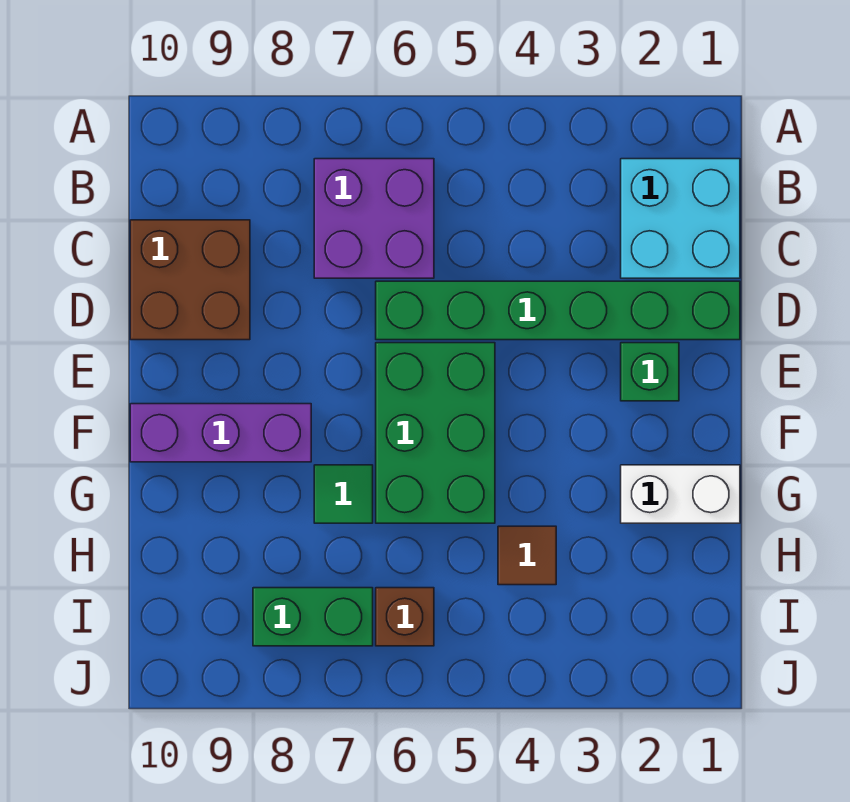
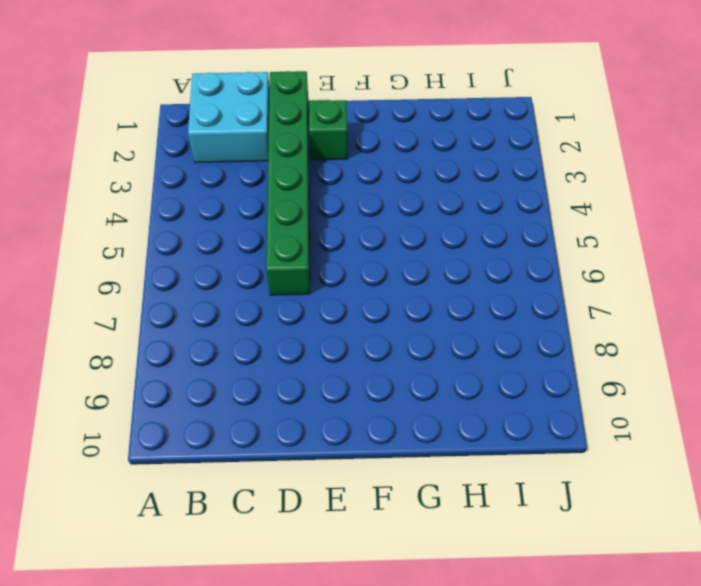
none -> purple 2x2 brick [314,159,434,278]
none -> brown 2x2 brick [130,220,250,340]
none -> green 2x3 brick [376,343,495,523]

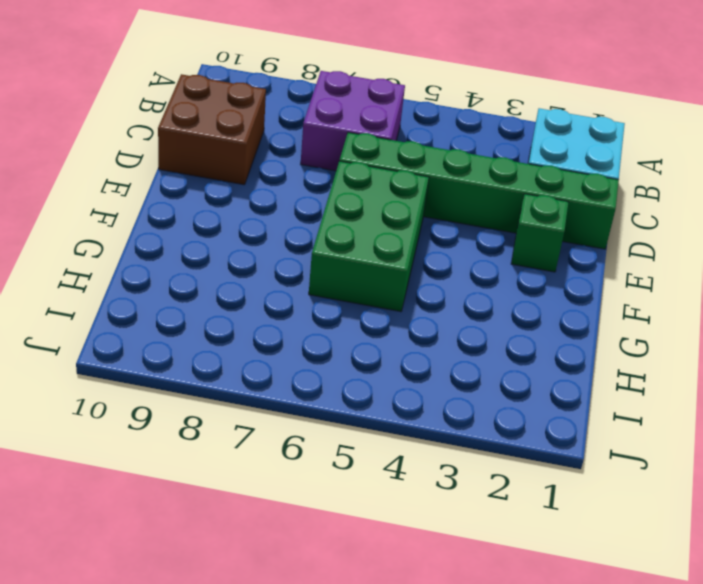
none -> purple 1x3 brick [130,404,311,462]
none -> white 1x2 brick [621,465,740,523]
none -> green 1x1 tile [314,465,373,523]

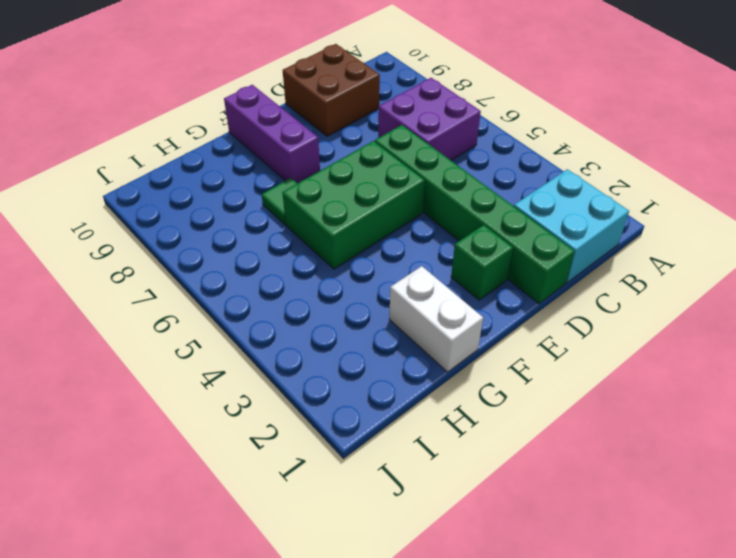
none -> brown 1x1 tile [498,526,556,585]
none -> brown 1x1 brick [376,588,434,646]
none -> green 1x2 brick [253,588,373,646]

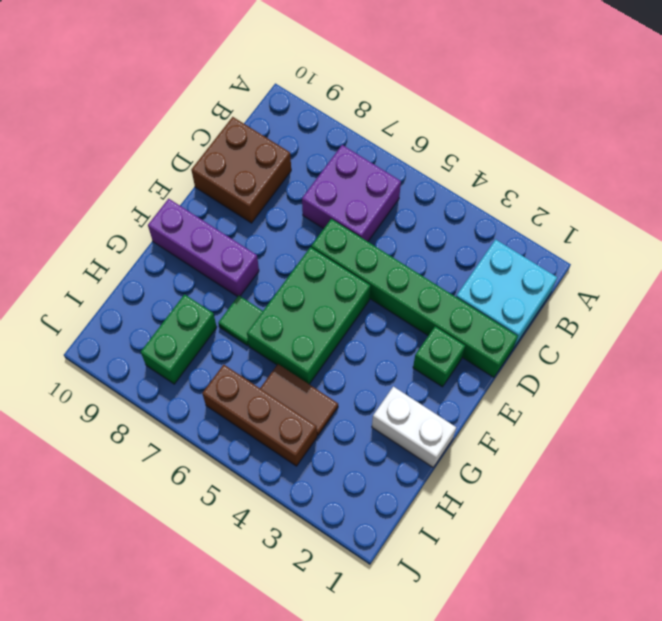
brown 1x2 tile [260,364,338,436] -> brown 1x1 tile [498,526,556,585]
green 1x2 brick [141,294,217,384] -> green 1x2 brick turned to [253,588,373,646]
brown 1x3 brick [202,365,317,466] -> brown 1x1 brick [376,588,434,646]

